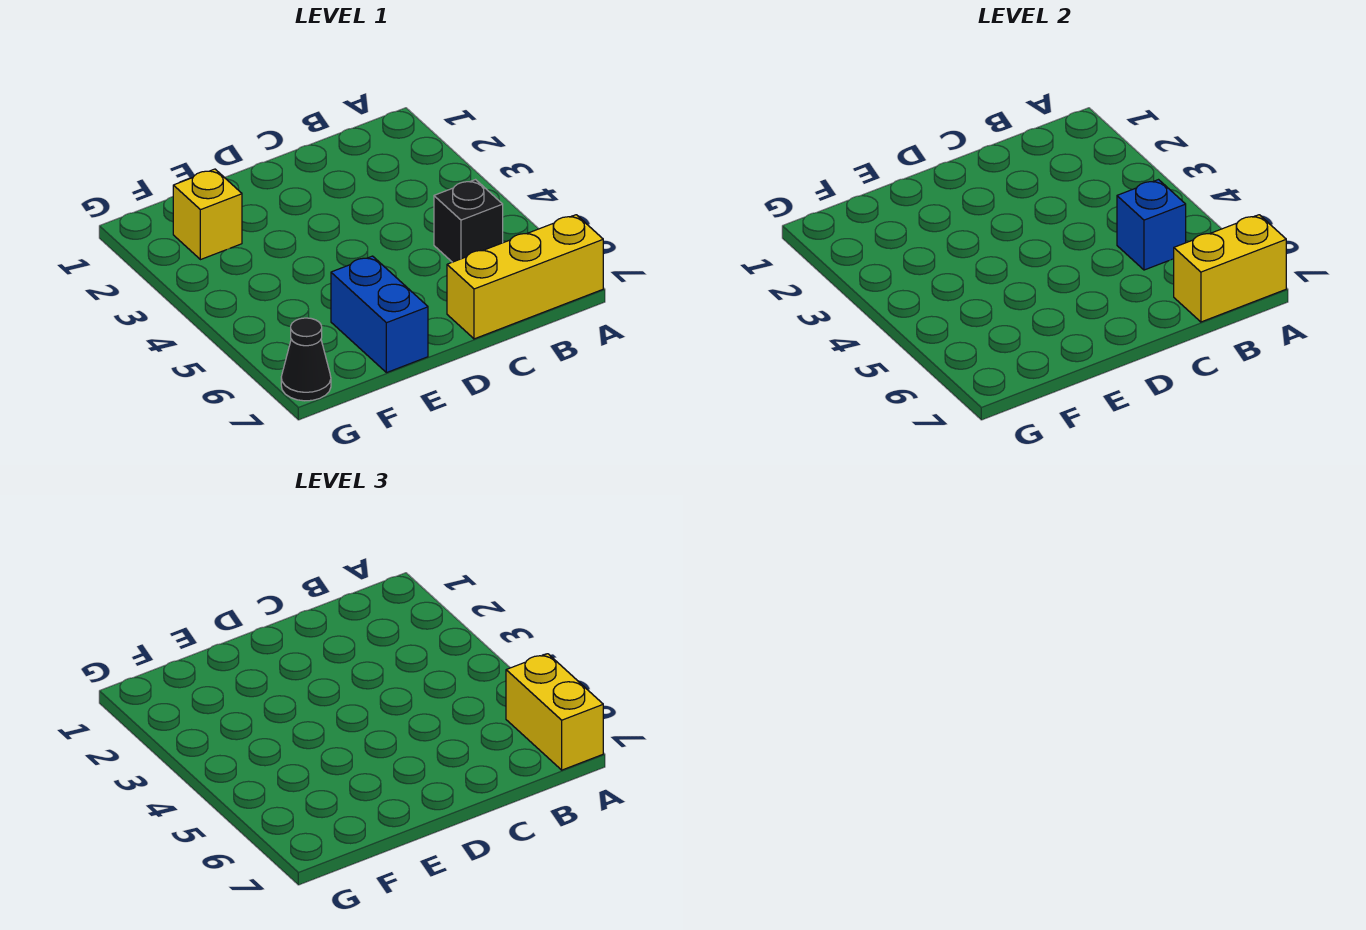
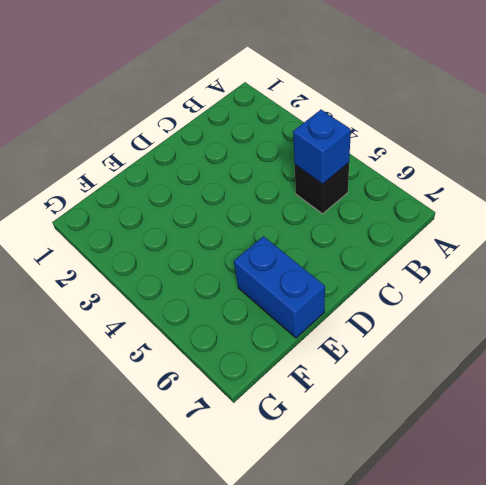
none -> yellow 1x3 brick [447,215,603,339]
none -> yellow 1x1 brick [173,169,242,260]

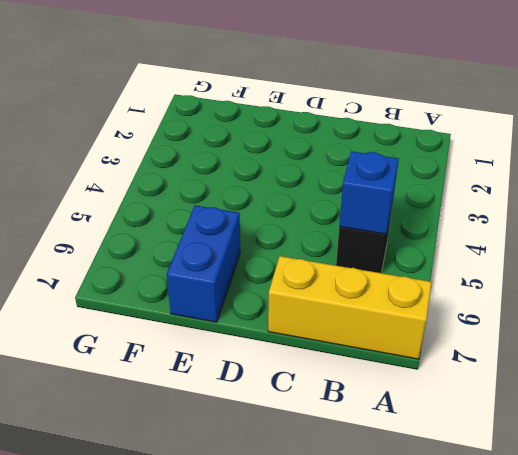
none -> yellow 1x1 brick [173,169,242,260]
none -> black 1x1 cone [281,318,331,401]

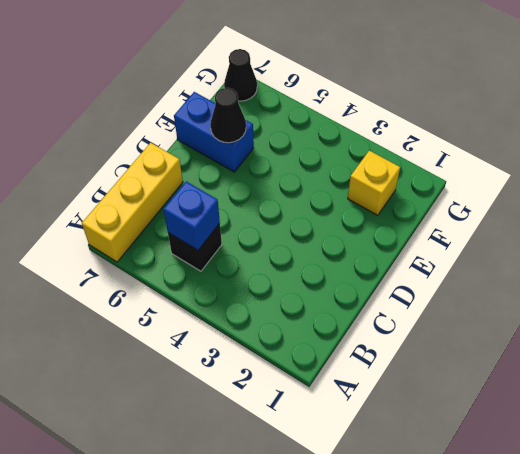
black 1x1 cone [210,88,246,143] -> none
none -> yellow 1x2 brick [1174,215,1286,322]
none -> yellow 1x2 brick [506,654,603,770]

